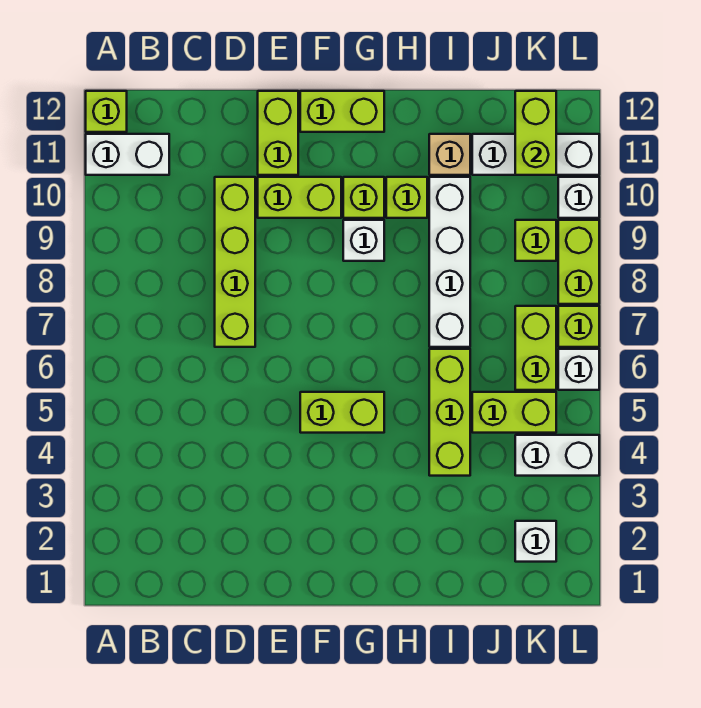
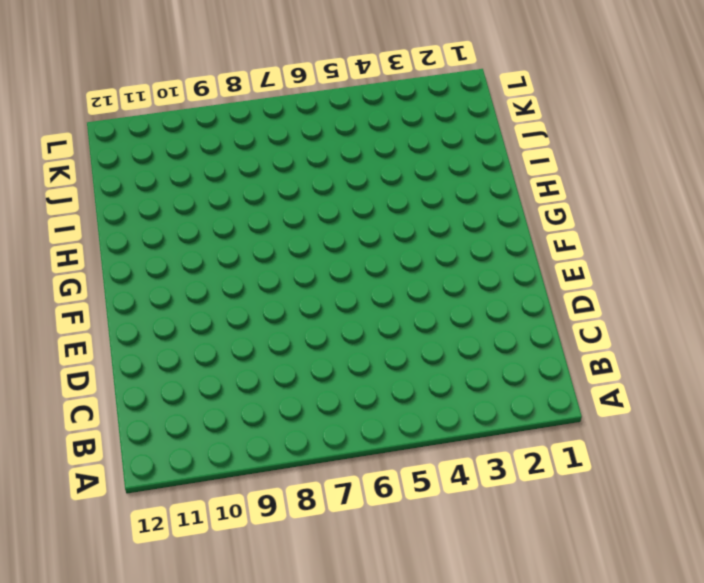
none -> white 1x2 brick [86,134,169,175]
none -> lime 1x1 brick [86,91,127,132]
none -> lime 1x4 brick [215,177,255,347]

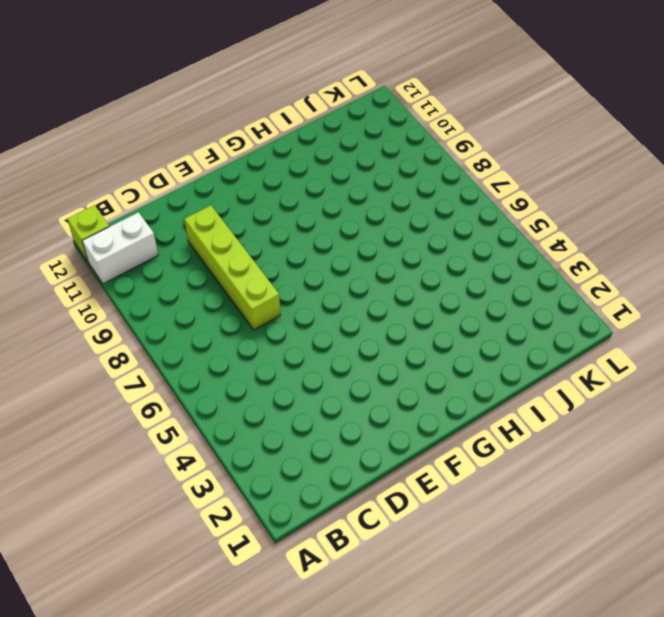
none -> lime 1x2 brick [258,177,341,218]
none -> lime 1x2 brick [258,91,298,175]
none -> lime 1x2 brick [300,392,384,433]

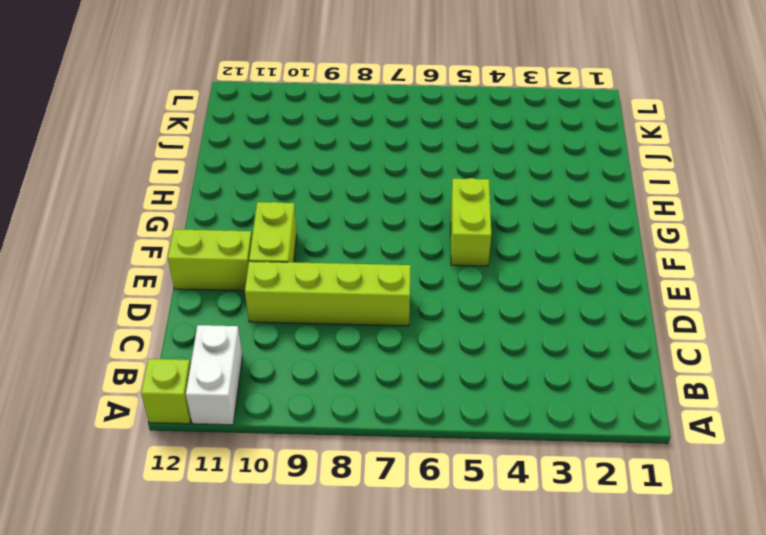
none -> lime 1x2 brick [300,91,384,132]
none -> white 1x1 brick [343,220,384,261]
none -> lime 1x1 brick [343,177,384,218]

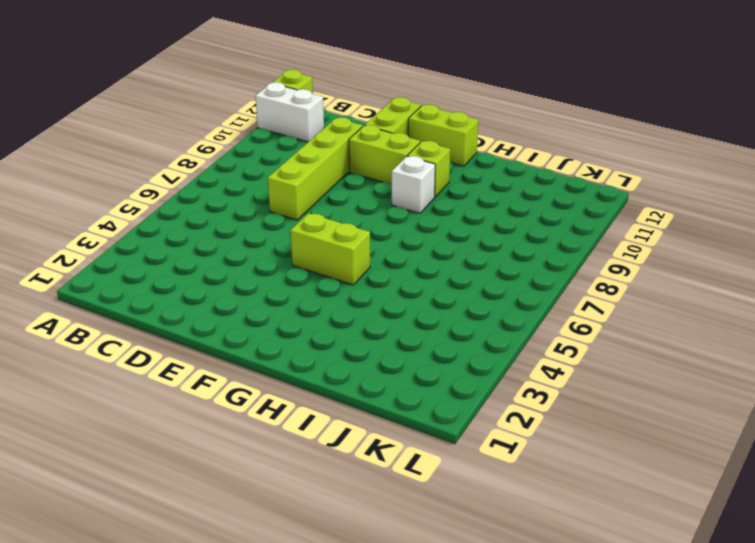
none -> lime 1x1 brick [386,177,427,218]
none -> lime 1x3 brick [429,349,470,476]
none -> white 1x4 brick [429,177,470,347]

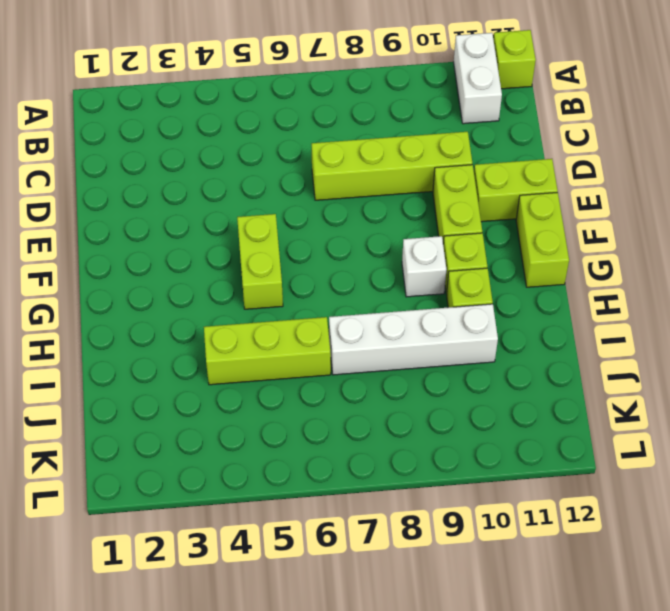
none -> tan 1x1 brick [429,134,470,175]
none -> lime 1x2 brick [472,392,556,433]
none -> white 1x3 brick [472,134,599,175]

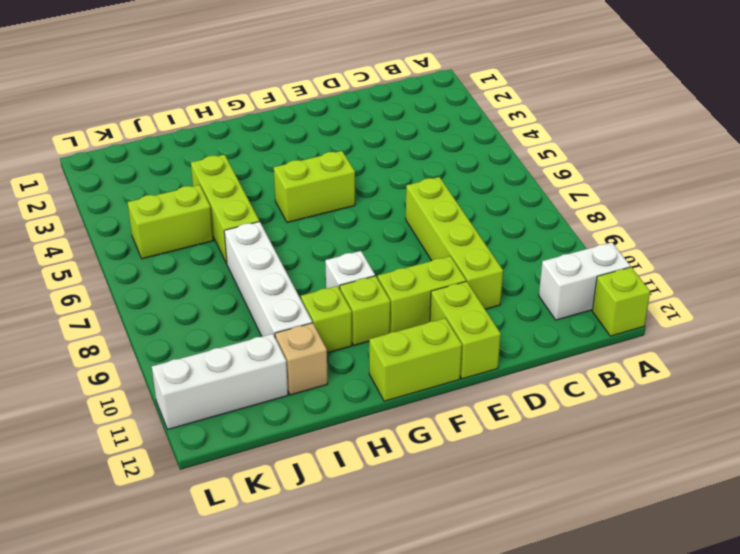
none -> white 1x1 brick [515,521,556,562]
none -> white 1x2 brick [515,435,599,476]
none -> lime 1x2 brick [515,306,556,390]

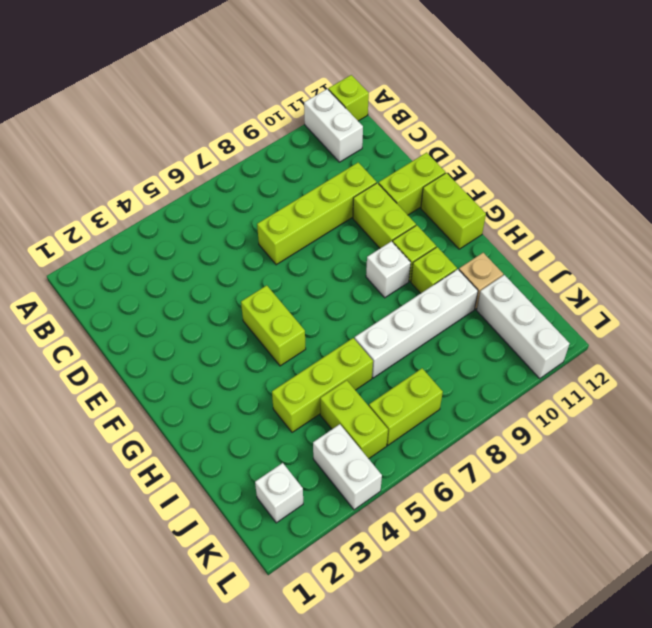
none -> lime 1x1 brick [515,220,556,261]
none -> white 1x1 brick [558,349,599,390]
none -> lime 1x1 brick [558,306,599,347]

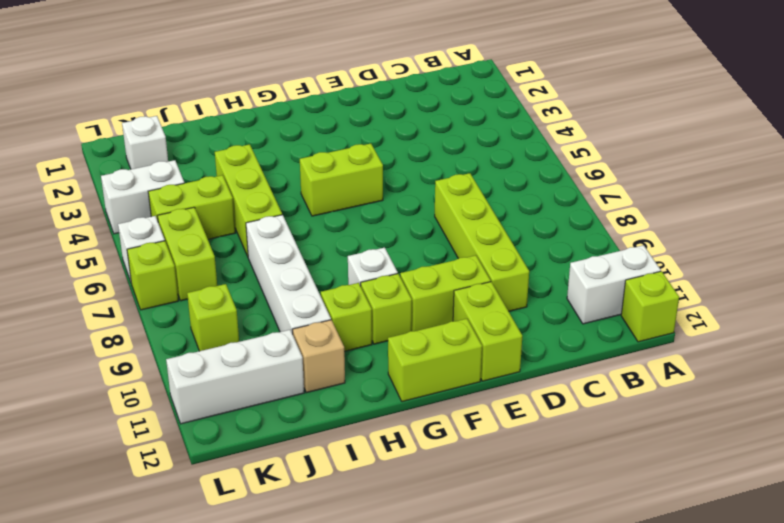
none -> lime 1x2 brick [558,220,599,304]
none -> white 1x1 brick [558,177,599,218]
none -> lime 1x2 brick [515,91,556,175]

